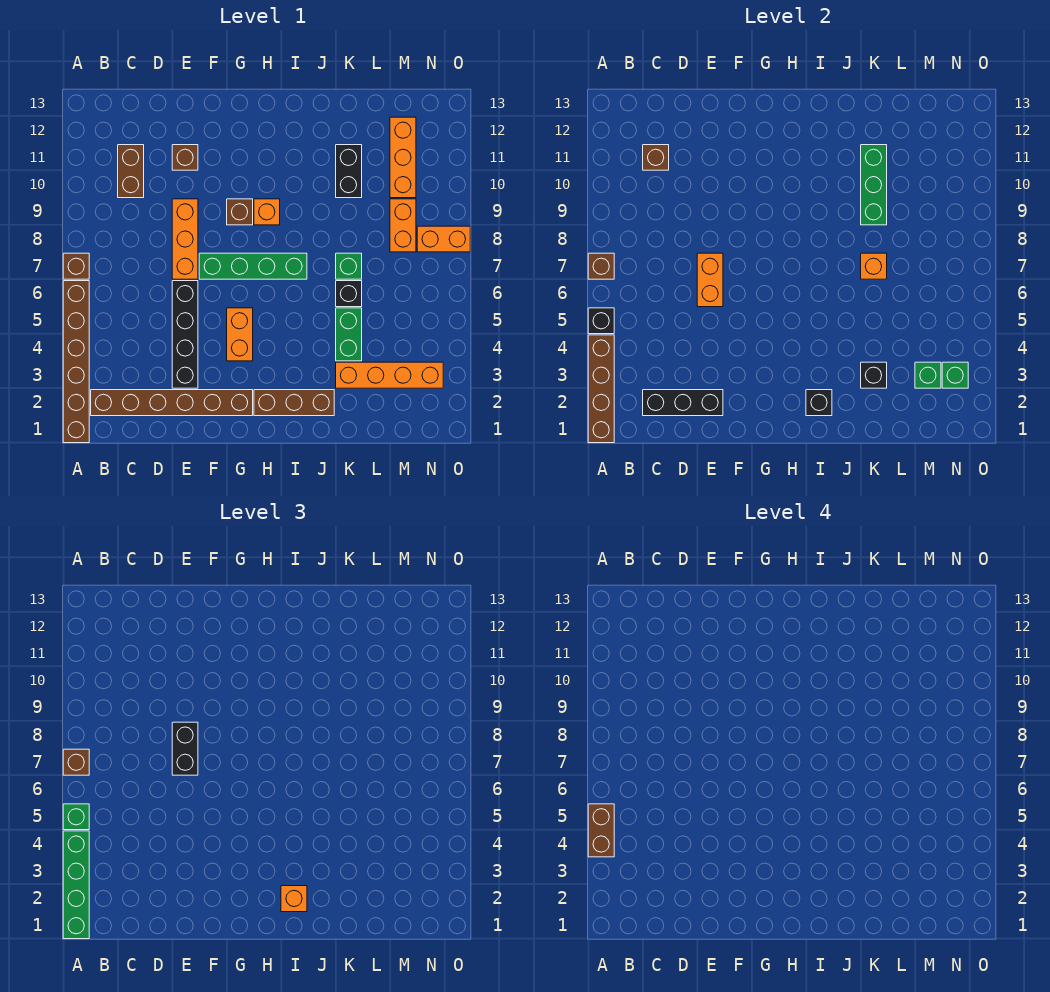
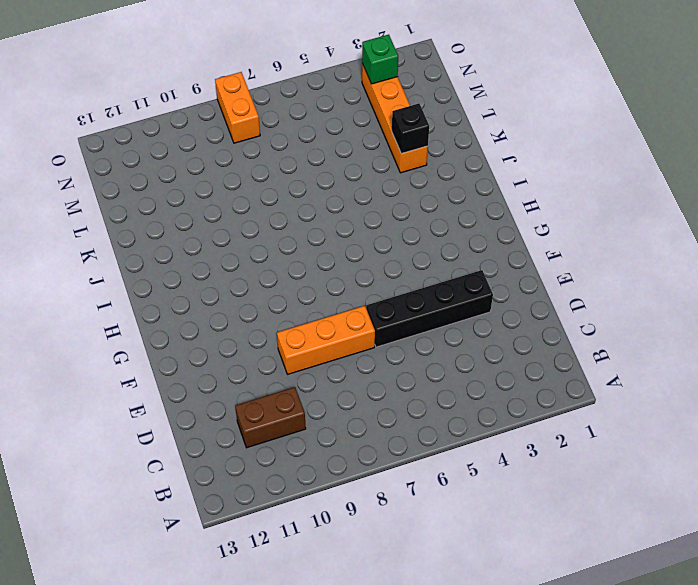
none -> brown 1x6 brick [63,281,89,443]
none -> brown 1x1 brick [63,253,89,279]
none -> brown 1x6 brick [91,390,253,416]
none -> brown 1x1 brick [172,145,198,170]

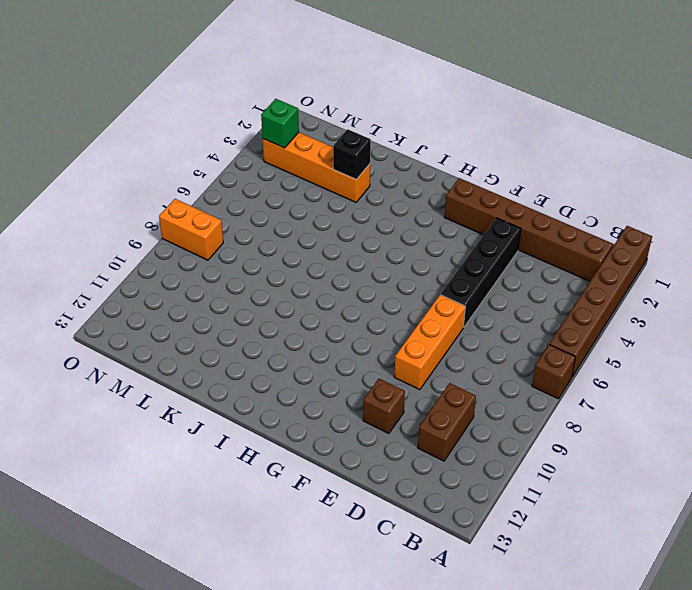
none -> green 1x4 brick [199,253,307,279]
none -> orange 1x2 brick [227,308,253,361]
none -> brown 1x1 brick [227,199,253,225]
none -> brown 1x3 brick [254,390,334,416]

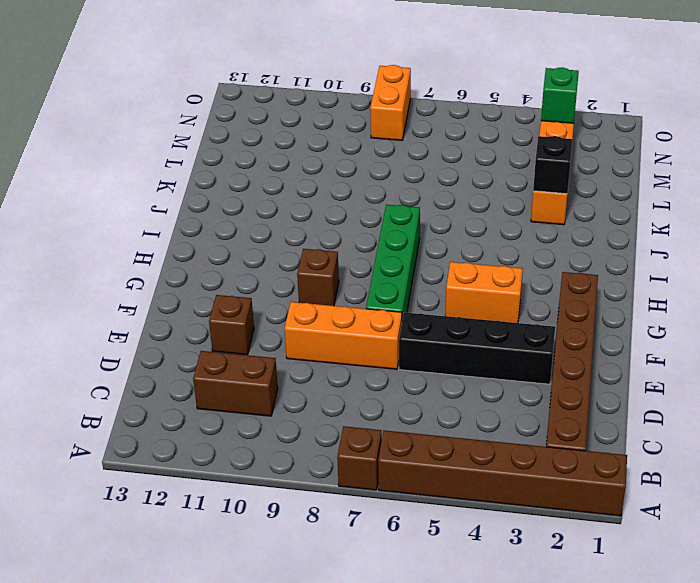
none -> brown 1x3 brick [254,390,334,416]
none -> orange 1x1 brick [254,199,280,225]
none -> green 1x2 brick [336,308,362,361]
none -> black 1x1 brick [336,281,362,307]

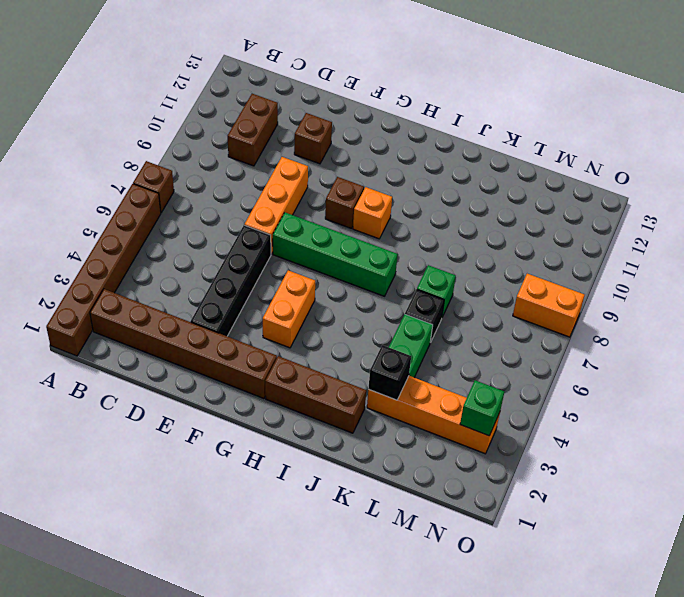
none -> black 1x2 brick [336,145,362,198]
none -> orange 1x2 brick [390,199,416,252]
none -> orange 1x3 brick [390,117,416,198]
none -> brown 1x4 brick [588,335,614,443]

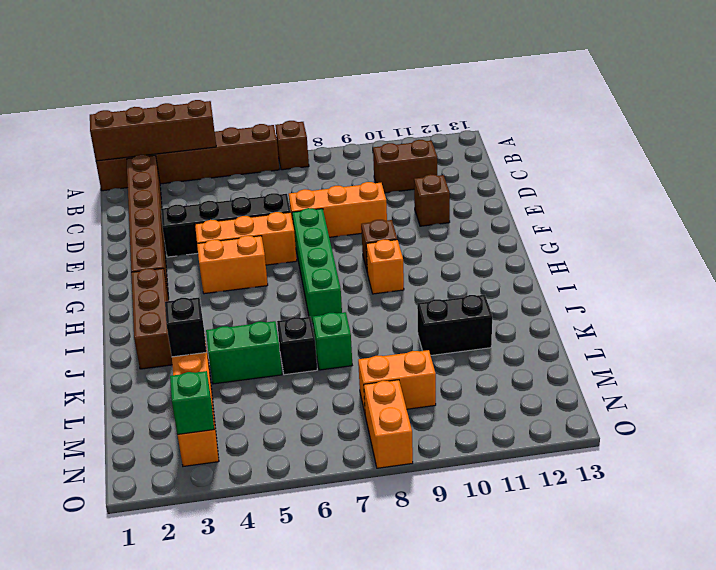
orange 1x3 brick [195,212,297,265] -> orange 1x3 brick moved to [390,117,416,198]
none -> black 1x1 brick [588,308,614,334]
none -> brown 1x1 brick [588,253,614,279]
none -> black 1x3 brick [643,390,723,416]
none -> brown 1x1 brick [643,145,669,170]

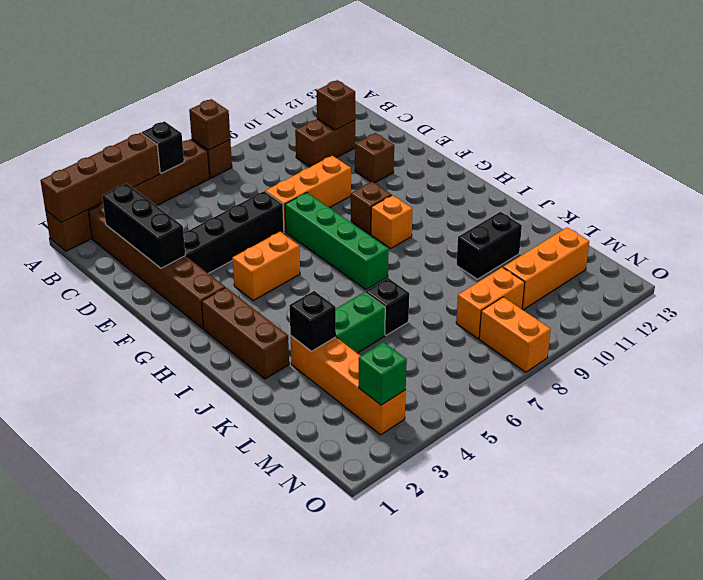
none -> green 1x1 brick [336,253,362,279]
none -> orange 1x2 brick [697,253,723,307]
none -> black 1x1 brick [806,390,832,416]
none -> orange 1x1 brick [861,253,887,279]

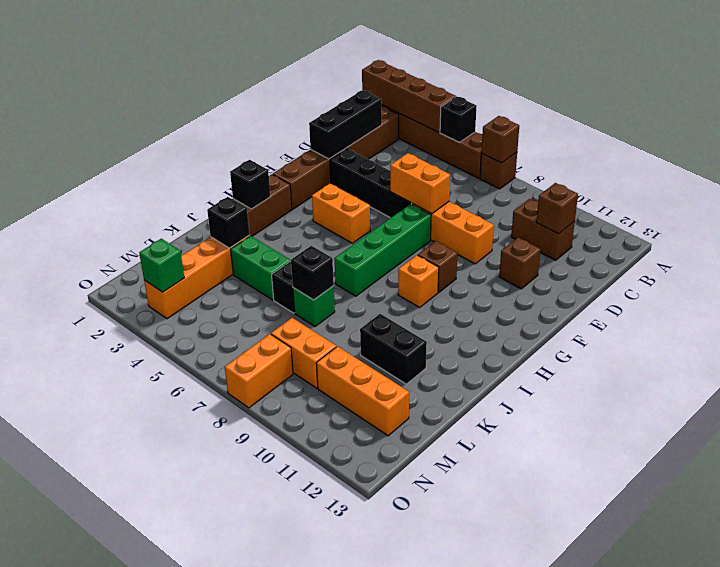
black 1x1 brick [291,246,334,300] -> orange 1x1 brick [861,253,887,279]
none -> green 1x3 brick [861,145,887,225]
none -> green 1x1 brick [915,362,941,388]
none -> green 1x4 brick [63,831,89,939]
none -> green 1x1 brick [63,804,89,830]

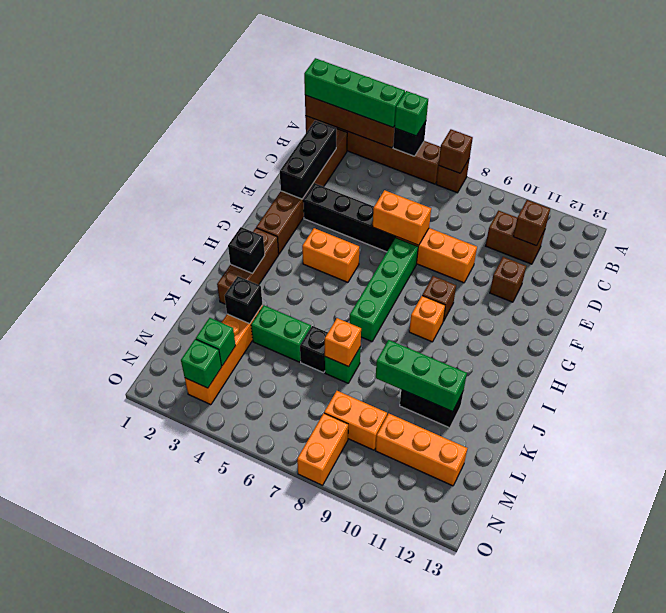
none -> brown 1x1 brick [63,749,89,775]
none -> black 1x2 brick [172,722,198,775]
none -> orange 1x1 brick [281,886,307,912]
none -> brown 1x2 brick [588,804,614,857]

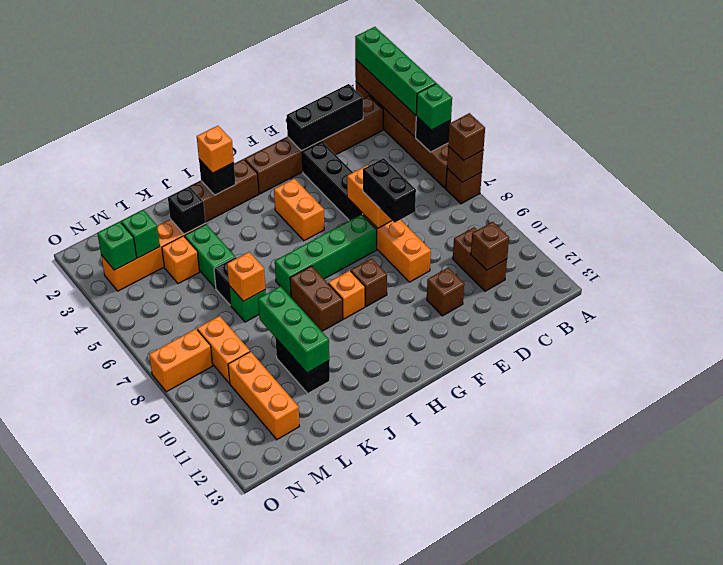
brown 1x2 brick [290,266,343,331] -> brown 1x2 brick moved to [588,804,614,857]
orange 1x1 brick [162,236,200,284] -> none

